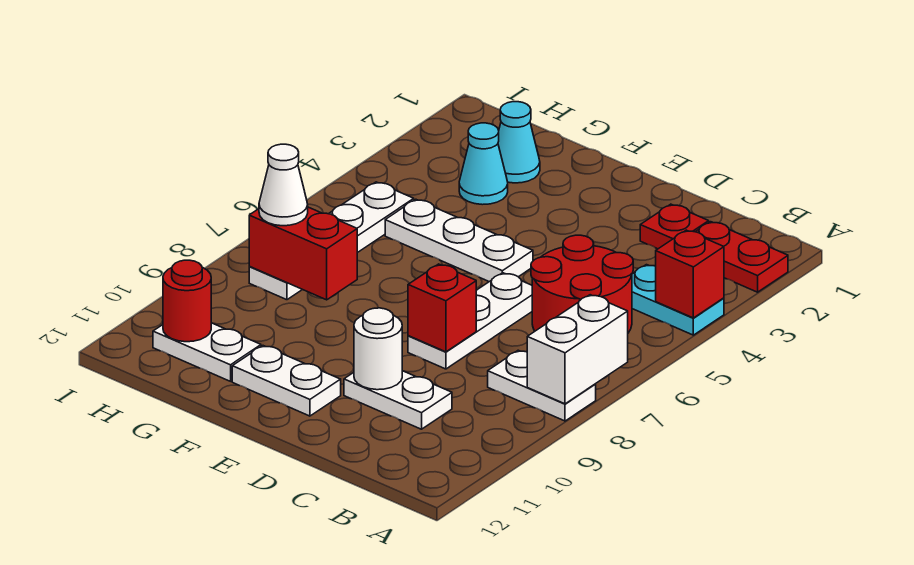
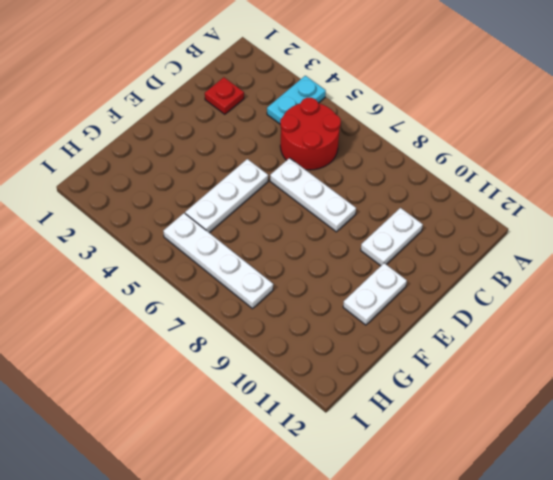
none -> red 1x2 plate [696,222,788,292]
none -> white 1x2 plate [488,350,596,421]
none -> cyan 1x1 cone [498,102,540,183]

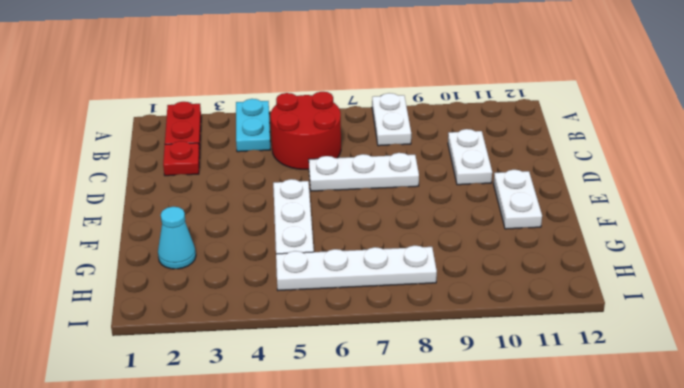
none -> cyan 1x1 cone [459,123,508,205]
none -> white 1x2 plate [153,323,261,381]
none -> red 1x1 brick [656,230,724,318]

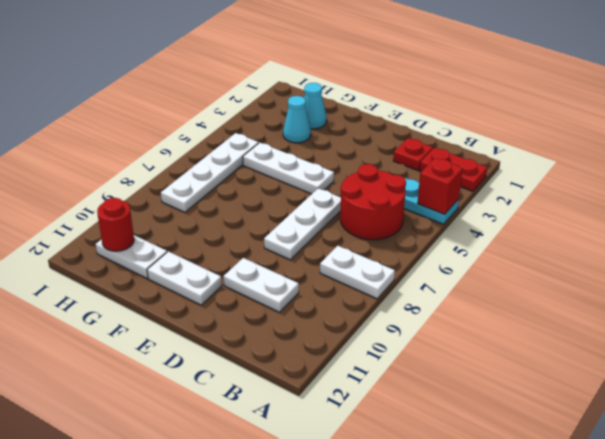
none -> white 1x2 brick [527,295,628,404]
none -> red 1x1 brick [408,264,476,352]
none -> white 1x1 round brick [354,308,402,390]

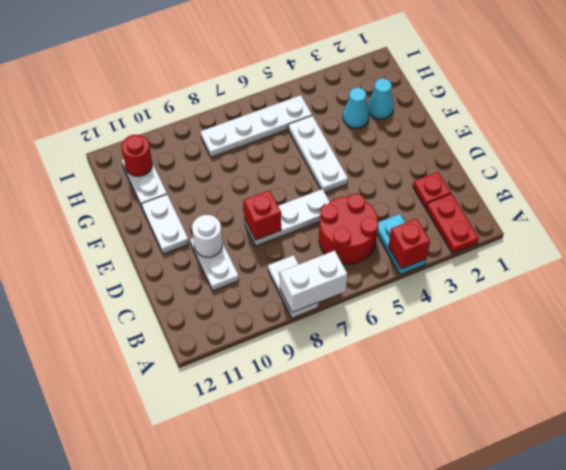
none -> red 1x2 brick [249,207,357,300]
none -> white 1x1 cone [259,144,308,226]

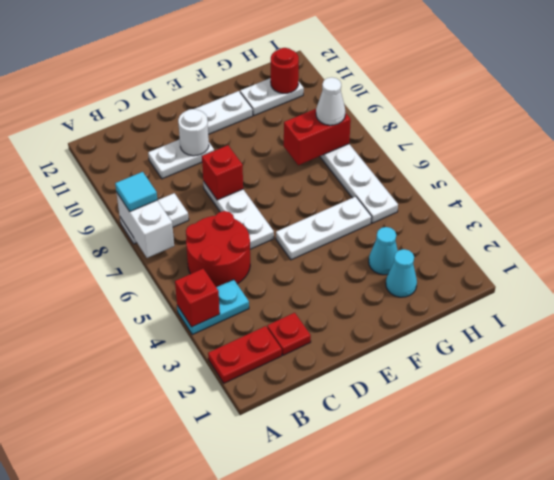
cyan 1x1 tile [115,172,157,211] -> none

